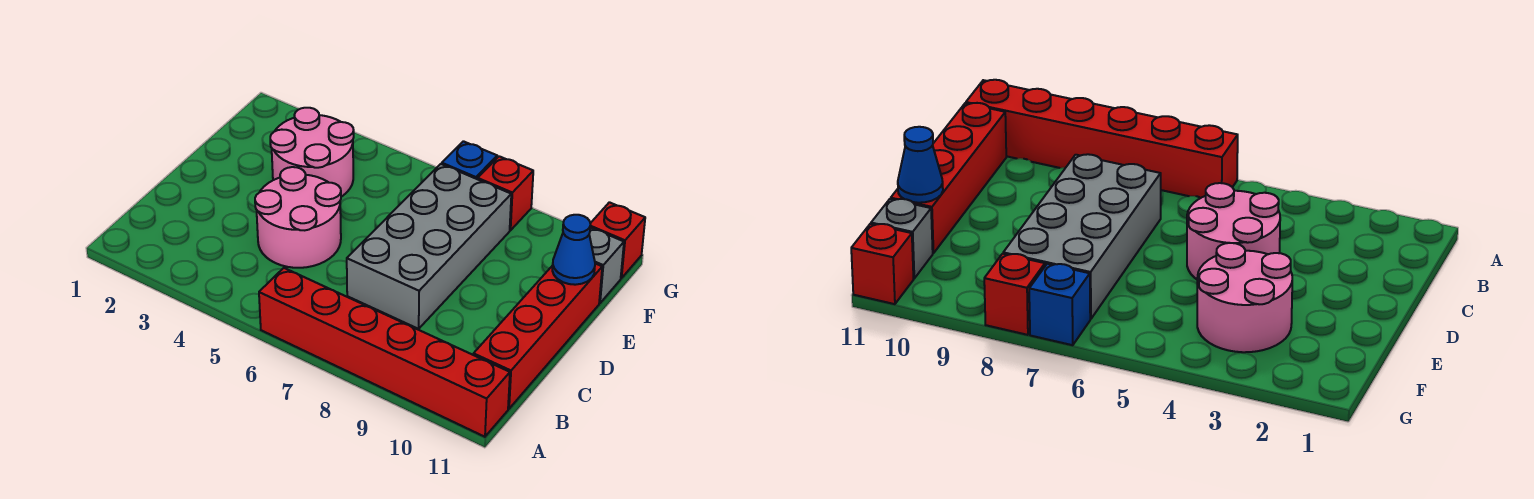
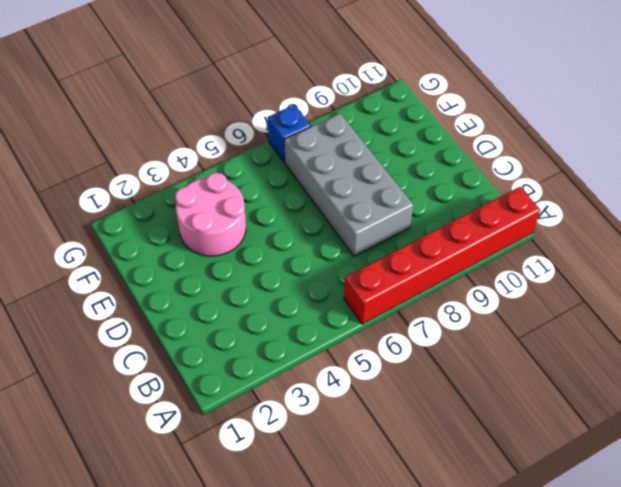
none -> red 1x4 brick [473,264,602,409]
none -> pink 2x2 round brick [255,167,341,268]

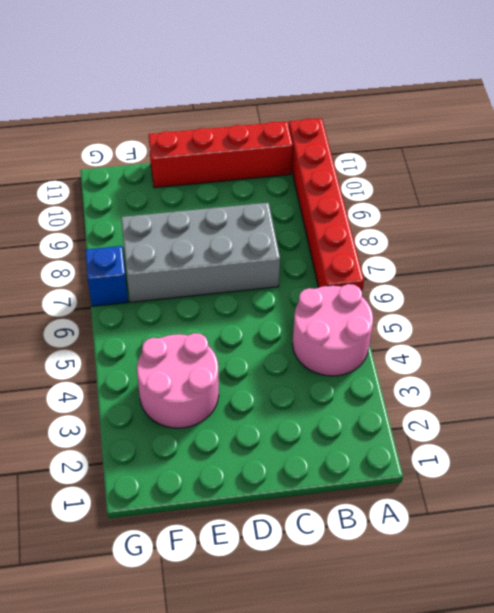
pink 2x2 round brick [292,284,373,376] -> pink 2x2 round brick moved to [255,167,341,268]
none -> grey 1x1 brick [589,227,624,303]
none -> red 1x1 brick [478,156,533,230]

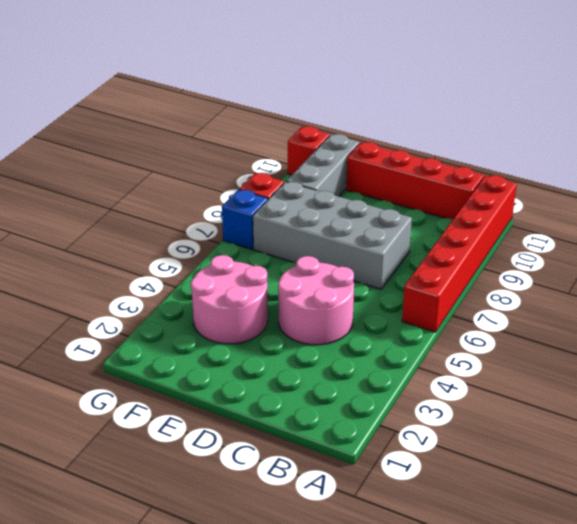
grey 1x3 brick [286,134,359,197] -> grey 1x1 brick [589,227,624,303]
none -> blue 1x1 cone [552,215,595,285]

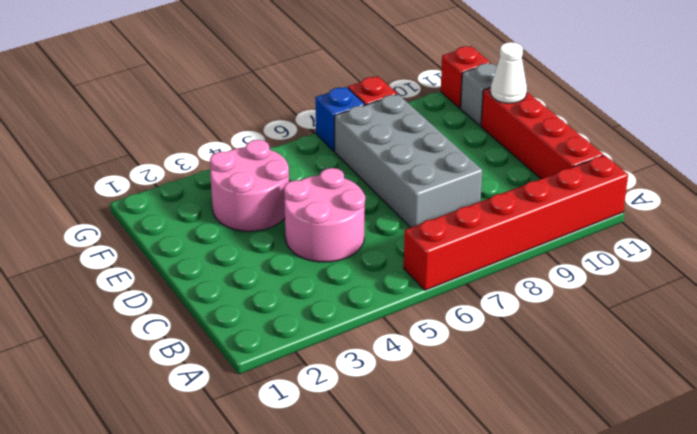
white 1x1 cone [490,42,527,103] -> blue 1x1 cone [552,215,595,285]

